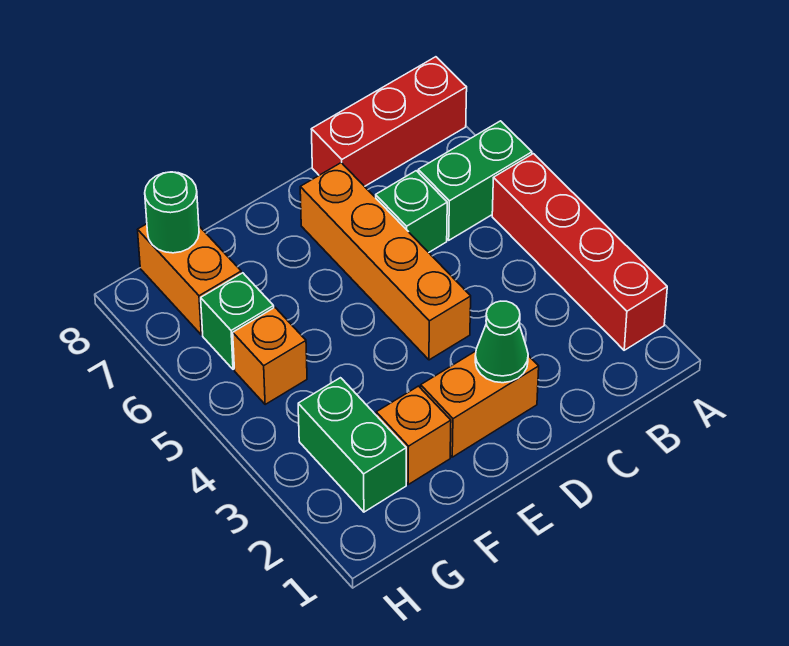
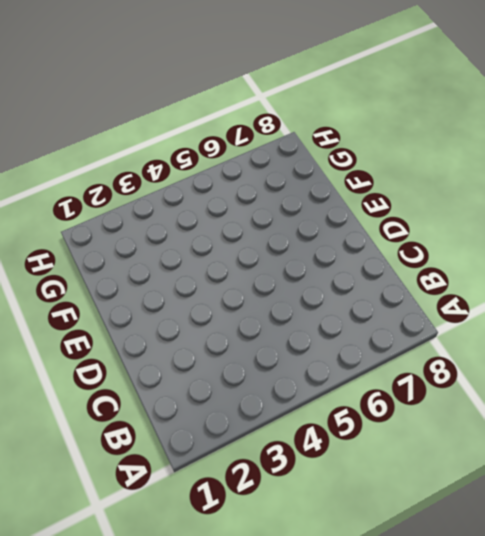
none -> red 1x4 brick [492,154,667,350]
none -> green 1x2 brick [418,121,532,240]
none -> red 1x3 brick [311,57,467,186]

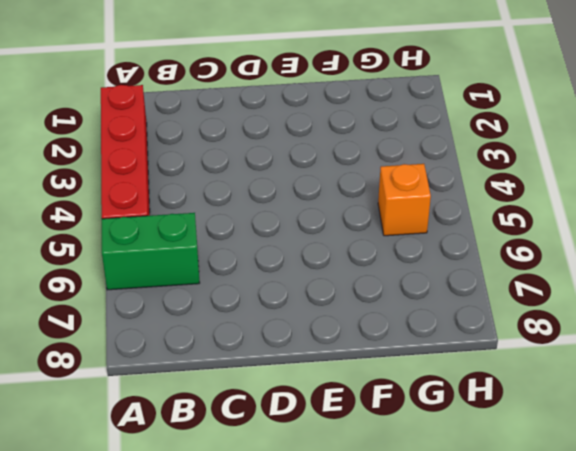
none -> red 1x3 brick [311,57,467,186]
none -> green 1x1 brick [376,171,447,252]
none -> orange 1x2 brick [421,351,539,457]

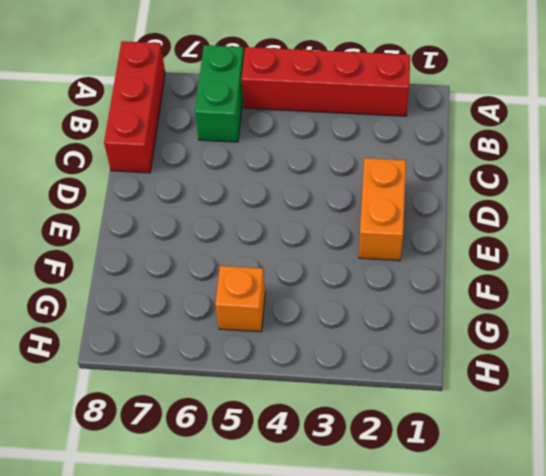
none -> green 1x1 brick [376,171,447,252]
none -> orange 1x4 brick [300,163,471,360]
none -> orange 1x1 brick [376,386,451,484]

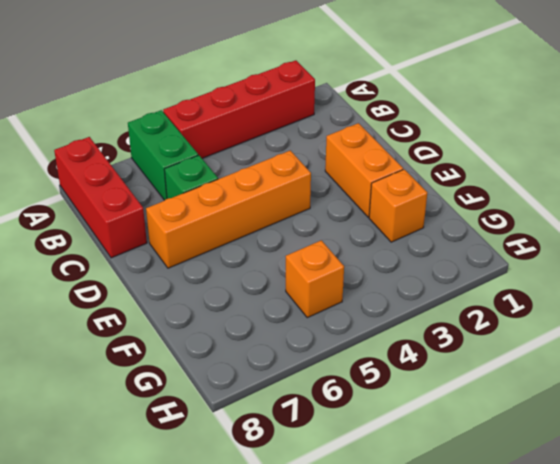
none -> green 1x2 brick [298,378,406,512]
none -> green 1x1 brick [201,273,274,369]
none -> orange 1x2 brick [138,224,241,335]

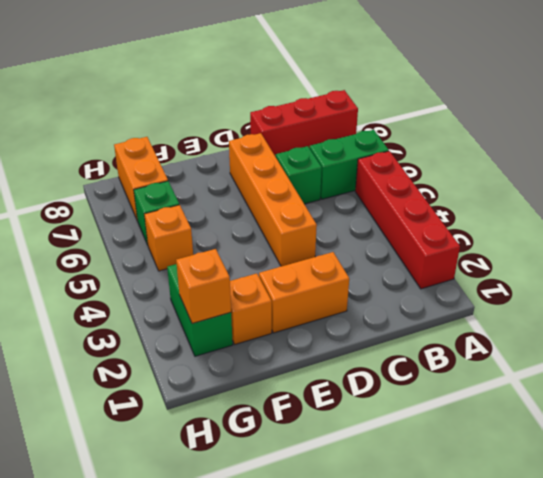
orange 1x1 brick [176,249,231,324] -> none
none -> green 1x1 cone [475,301,528,383]
none -> green 1x1 round brick [145,172,199,253]

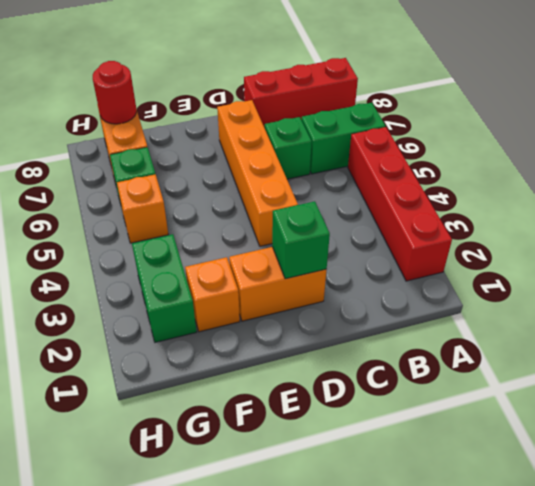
green 1x1 brick [272,201,330,279] -> green 1x1 cone [475,301,528,383]
red 1x1 round brick [93,61,137,124] -> green 1x1 round brick [145,172,199,253]

